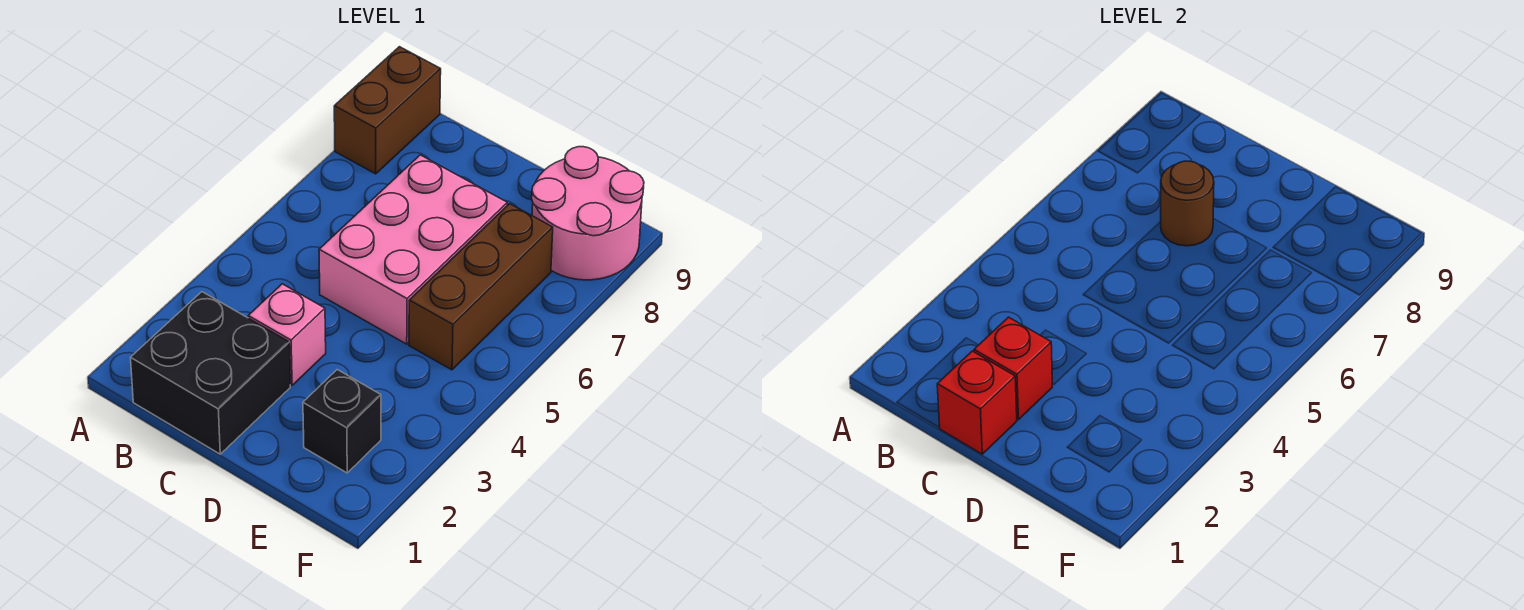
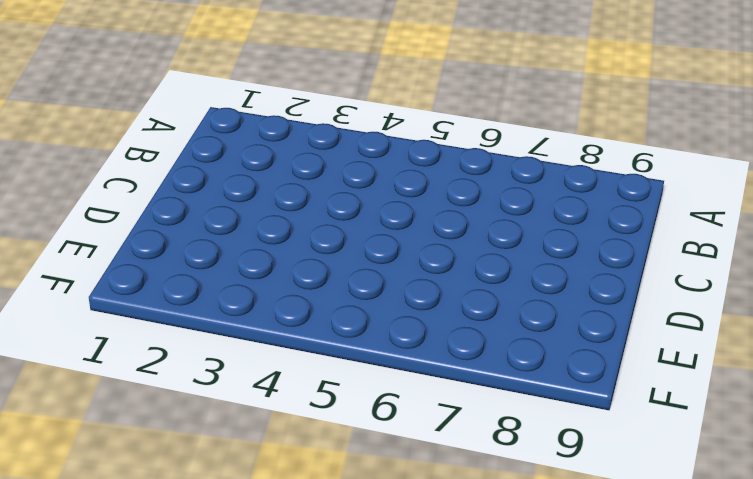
none -> brown 1x2 brick [334,47,441,174]
none -> black 2x2 brick [131,292,290,454]

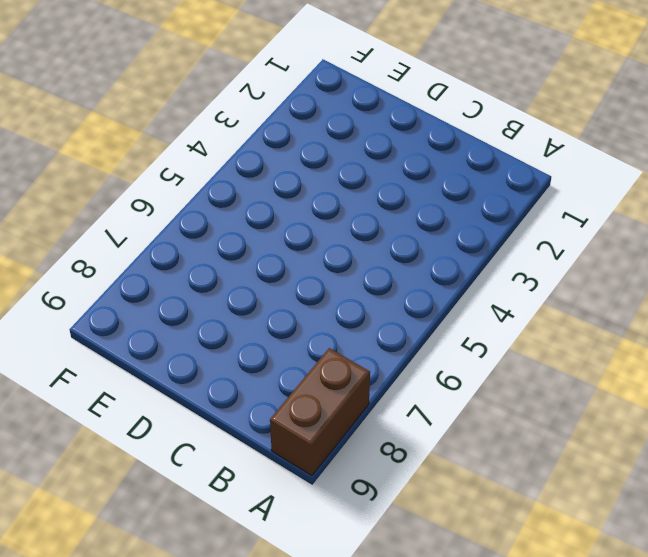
none -> black 2x2 brick [131,292,290,454]
none -> pink 1x1 brick [248,284,326,385]

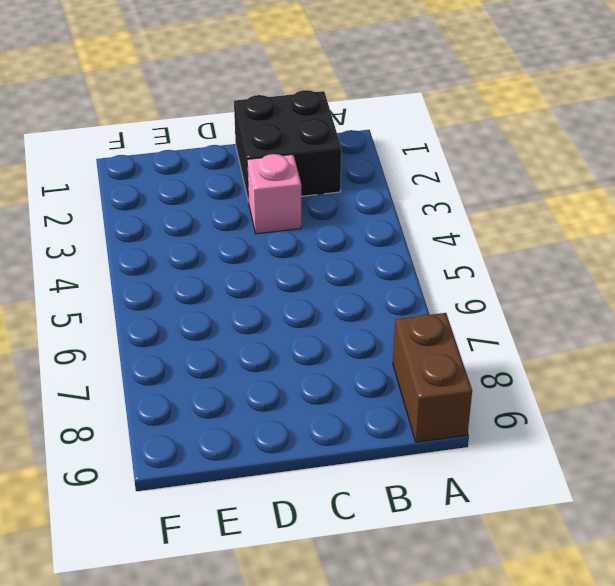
none -> pink 2x3 brick [319,155,507,344]
none -> black 1x1 brick [303,370,381,473]

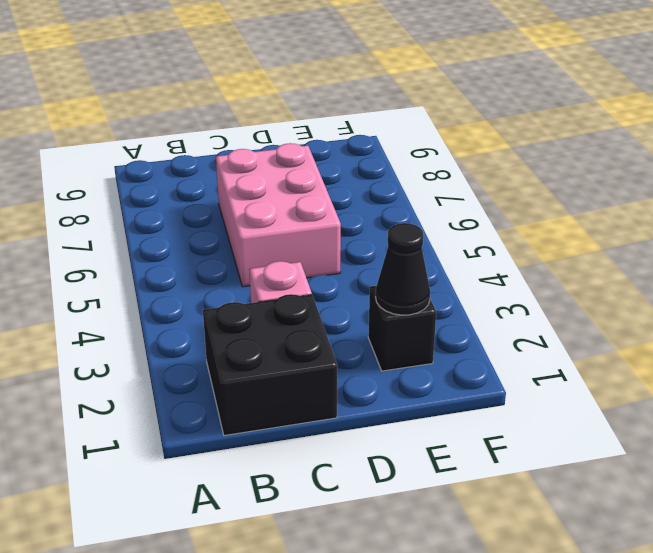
black 1x1 cone [376,223,430,315] -> none
none -> brown 1x2 brick [334,47,441,174]
none -> brown 1x3 brick [409,204,553,370]

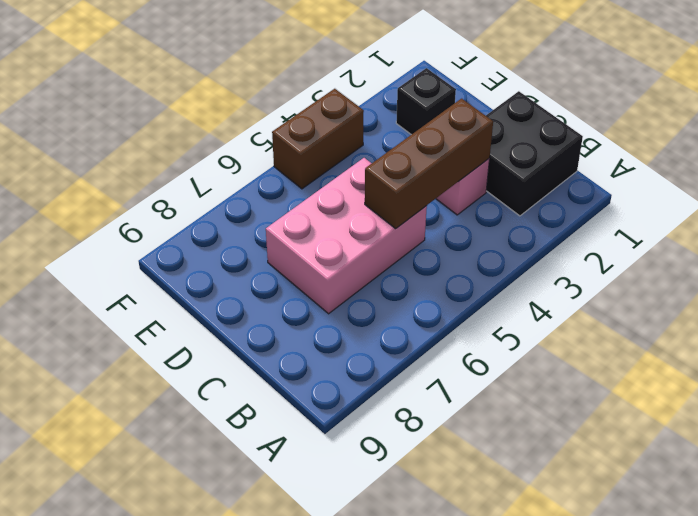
brown 1x3 brick [365,99,493,229] -> brown 1x3 brick moved to [409,204,553,370]
brown 1x2 brick [272,89,364,189] -> brown 1x2 brick moved to [334,47,441,174]
none -> pink 2x2 round brick [532,147,644,280]
none -> red 1x1 brick [937,351,1017,454]

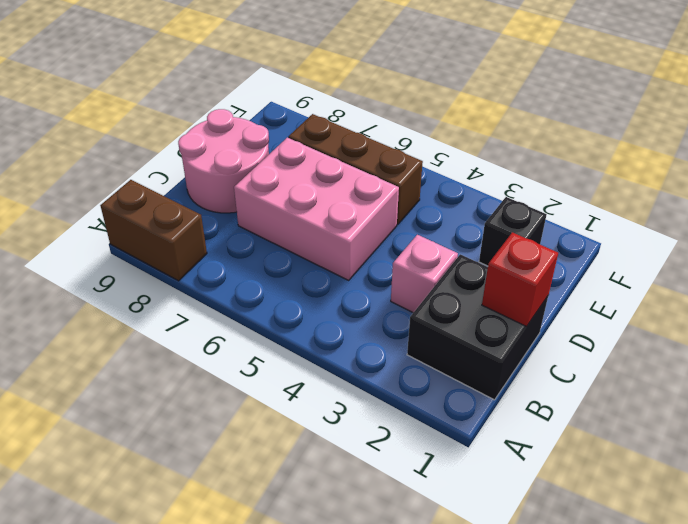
pink 2x2 round brick [178,109,269,213] -> pink 2x2 round brick moved to [532,147,644,280]
none -> red 1x1 brick [974,317,1052,420]
none -> brown 1x1 round brick [1161,161,1214,246]

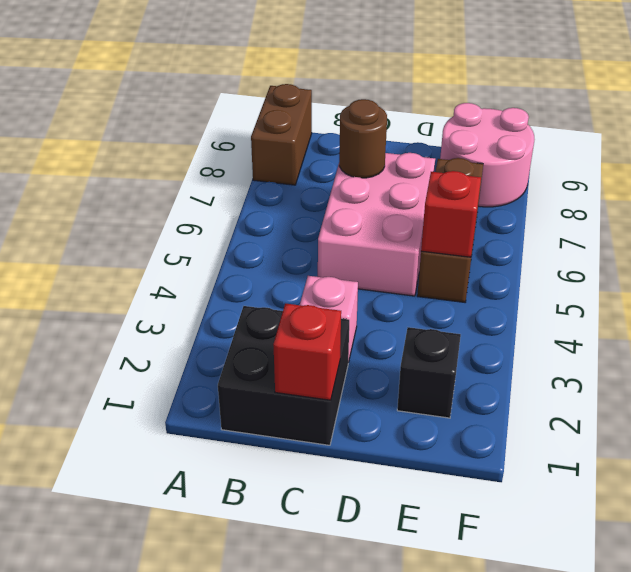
red 1x1 brick [421,171,481,257] -> red 1x1 brick moved to [974,317,1052,420]

